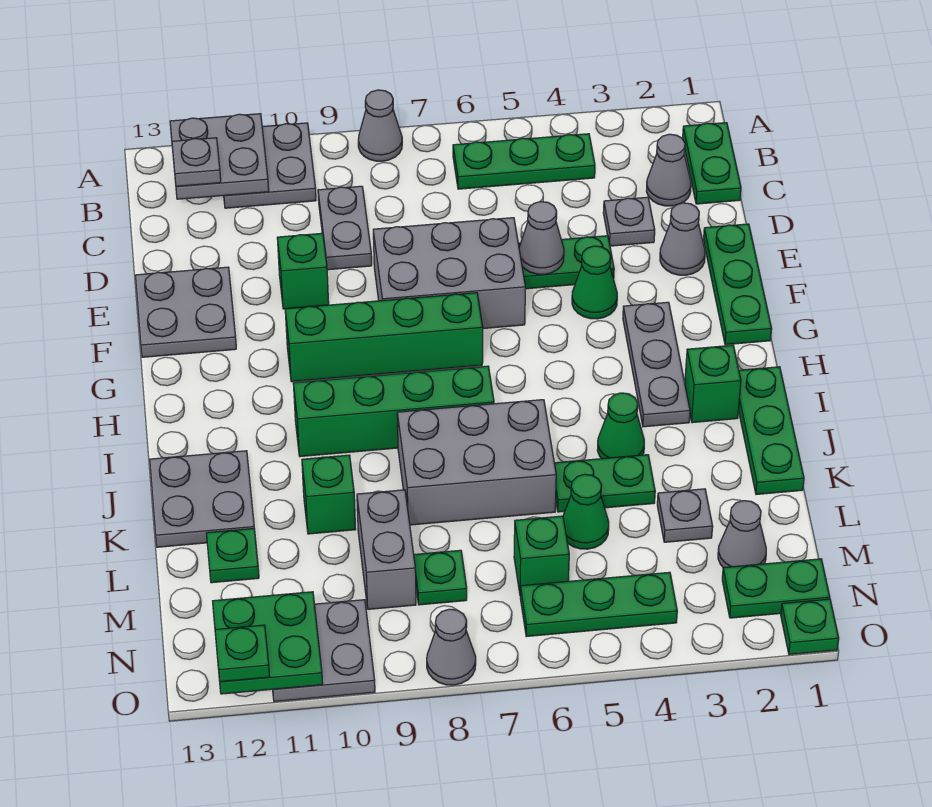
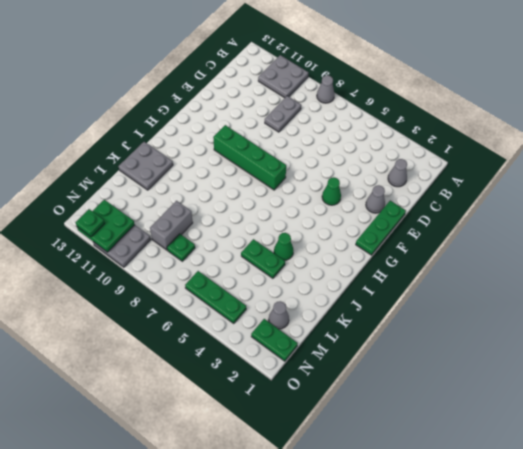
none -> green 1x2 plate [683,123,741,204]
none -> green 1x3 plate [453,134,595,189]
none -> grey 1x1 plate [603,197,655,246]
none -> green 1x2 plate [518,236,614,289]

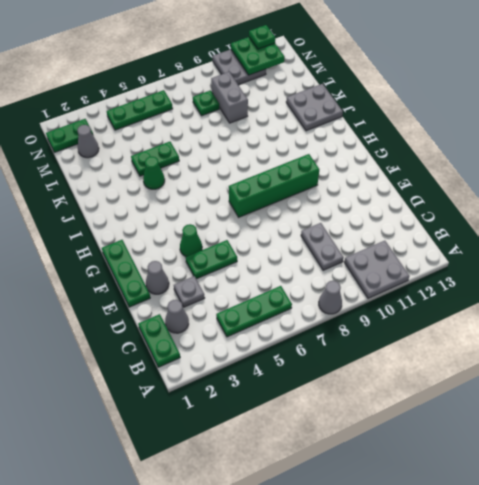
none -> grey 2x3 brick [373,218,525,329]
none -> green 1x1 brick [277,233,329,309]
none -> grey 2x2 plate [135,267,236,357]
none -> grey 1x3 plate [623,302,690,427]

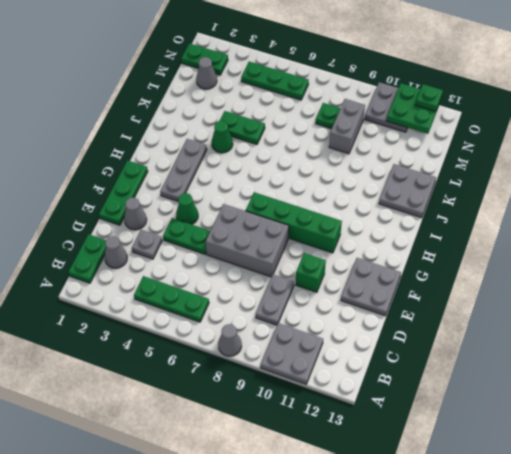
none -> green 1x3 plate [739,367,804,494]
none -> green 1x1 brick [685,345,741,423]
none -> green 1x4 brick [293,366,494,457]
none -> grey 2x3 brick [397,400,556,525]

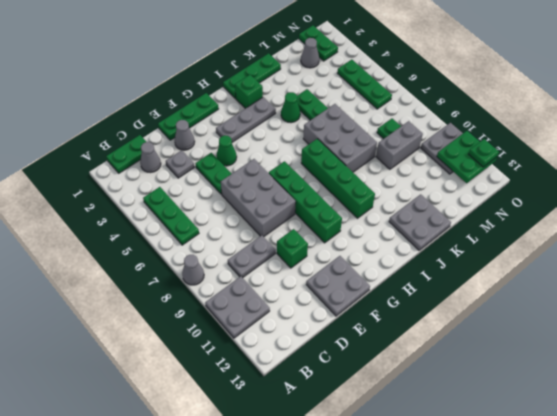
none -> green 1x1 brick [302,455,356,534]
none -> grey 1x1 plate [657,489,713,542]
none -> green 1x1 cone [563,474,609,549]
none -> green 1x1 plate [206,528,259,583]

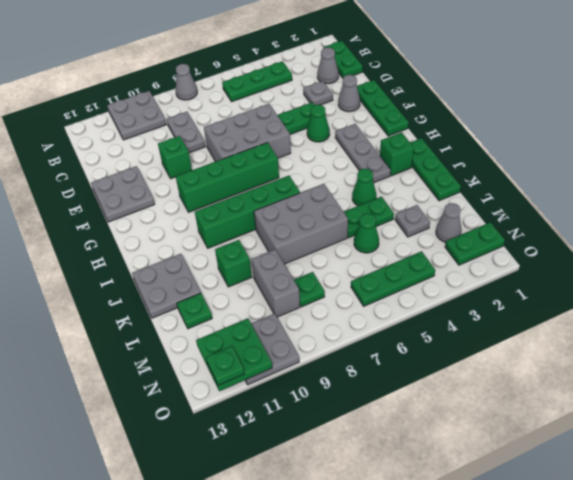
none -> green 1x1 brick [514,516,569,593]
none -> green 1x1 plate [781,599,839,655]
none -> grey 1x1 cone [427,609,476,685]
none -> grey 2x2 plate [170,114,269,199]

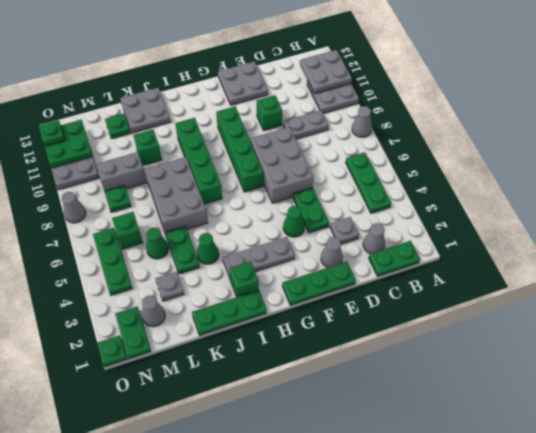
none -> grey 1x1 cone [519,202,564,274]
none -> grey 1x1 plate [172,138,221,186]

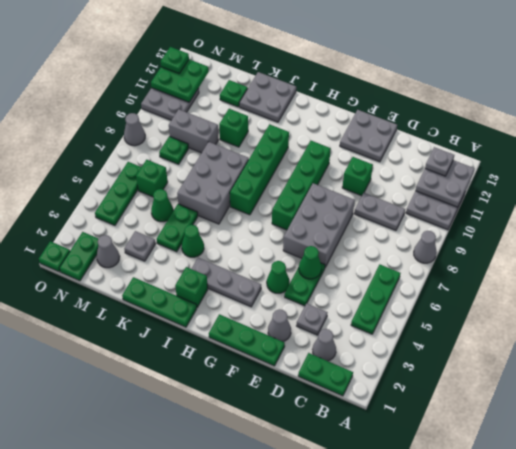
green 1x1 cone [299,246,322,279] -> grey 1x1 cone [519,202,564,274]

